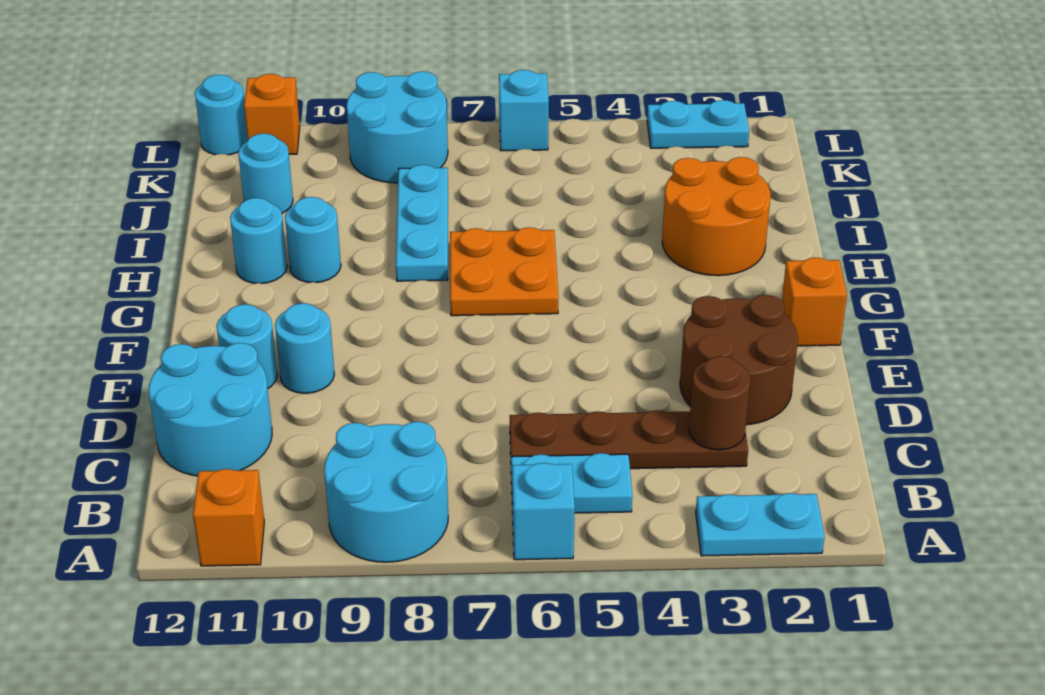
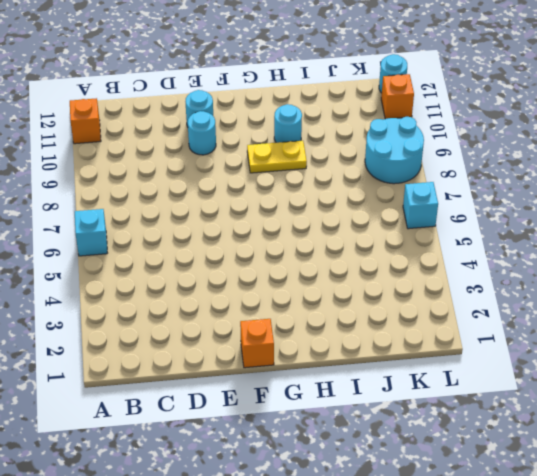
yellow 1x2 plate [247,141,307,173] -> none
none -> cyan 1x2 plate [696,493,825,556]
none -> cyan 2x2 round brick [324,422,448,562]
none -> cyan 1x2 plate [511,453,632,514]

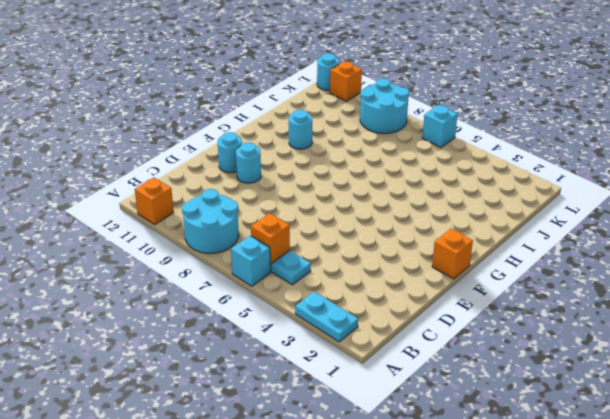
orange 1x1 brick [251,213,290,263] -> none
none -> brown 1x4 plate [510,410,748,469]
none -> cyan 2x2 round brick [149,343,272,476]
none -> brown 2x2 round brick [680,295,798,425]

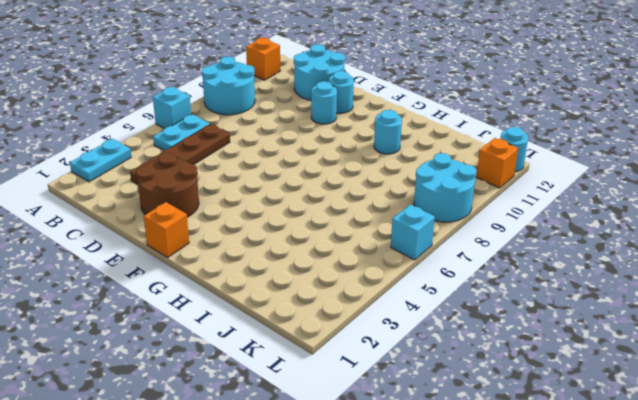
none -> orange 2x2 plate [450,227,558,316]
none -> orange 2x2 round brick [662,157,771,276]
none -> cyan 1x3 plate [396,165,448,281]

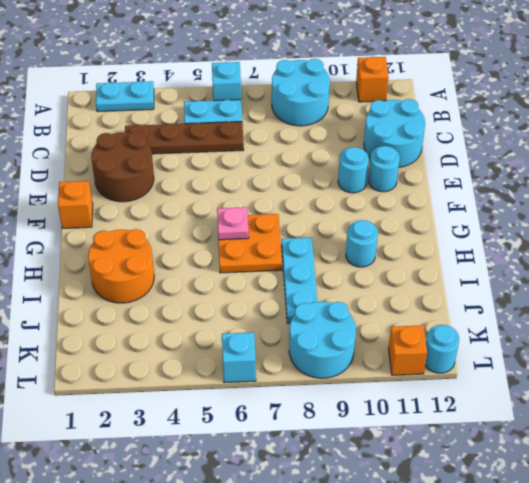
pink 1x1 plate [217,207,249,240] -> none
none -> cyan 1x1 round brick [230,198,287,284]
none -> cyan 1x1 round brick [238,134,293,213]
none -> cyan 1x2 plate [647,100,749,148]

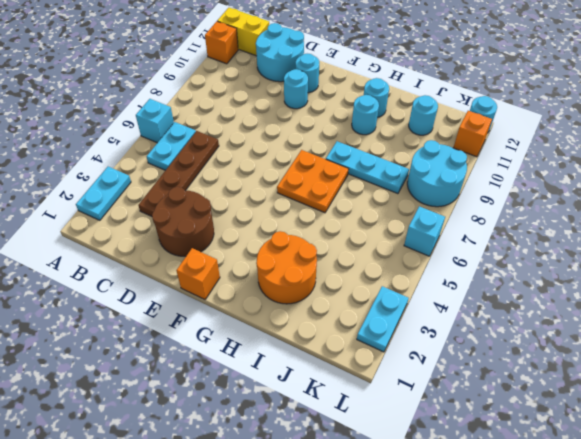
yellow 1x2 brick [218,8,269,56] -> none
none -> cyan 2x2 round brick [324,422,448,562]
none -> brown 1x1 round brick [689,356,750,450]

